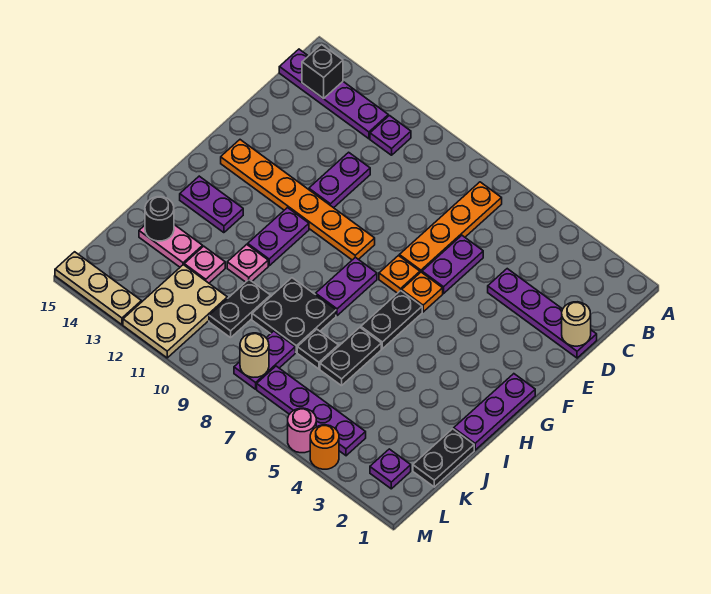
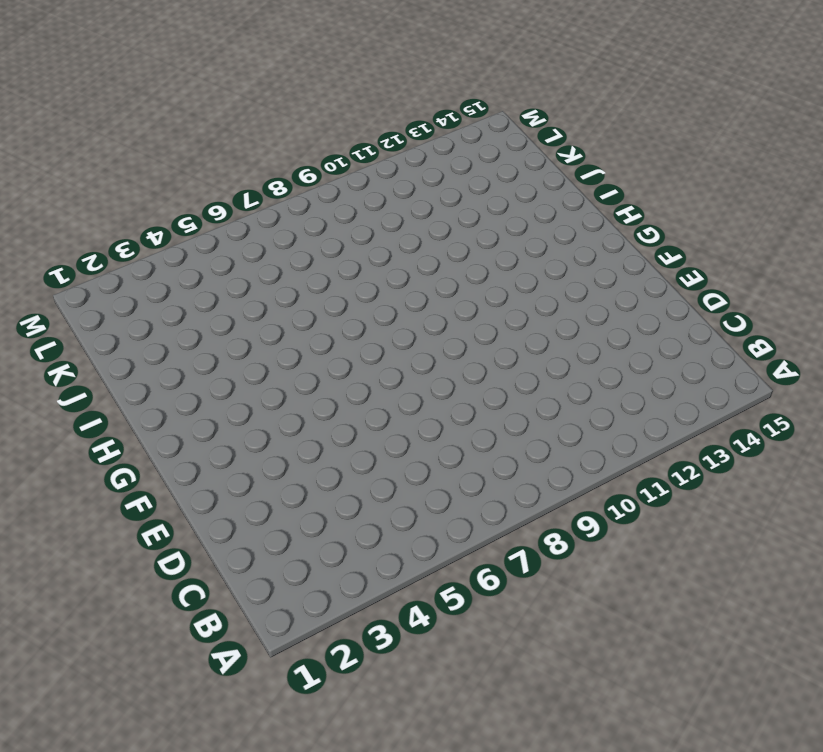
none -> orange 1x4 plate [399,182,502,272]
none -> purple 1x1 plate [370,116,411,155]
none -> purple 1x4 plate [279,49,388,139]
none -> purple 1x4 plate [488,269,597,358]

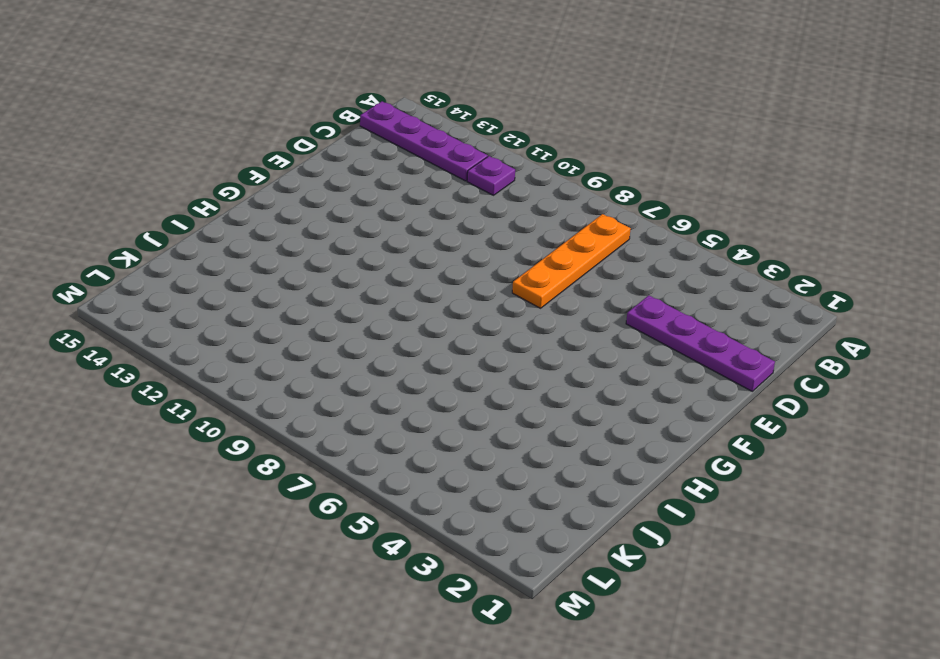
none -> purple 1x2 plate [422,235,483,293]
none -> purple 1x2 plate [309,152,370,208]
none -> orange 1x1 plate [402,272,443,312]
none -> orange 1x1 plate [379,256,420,293]

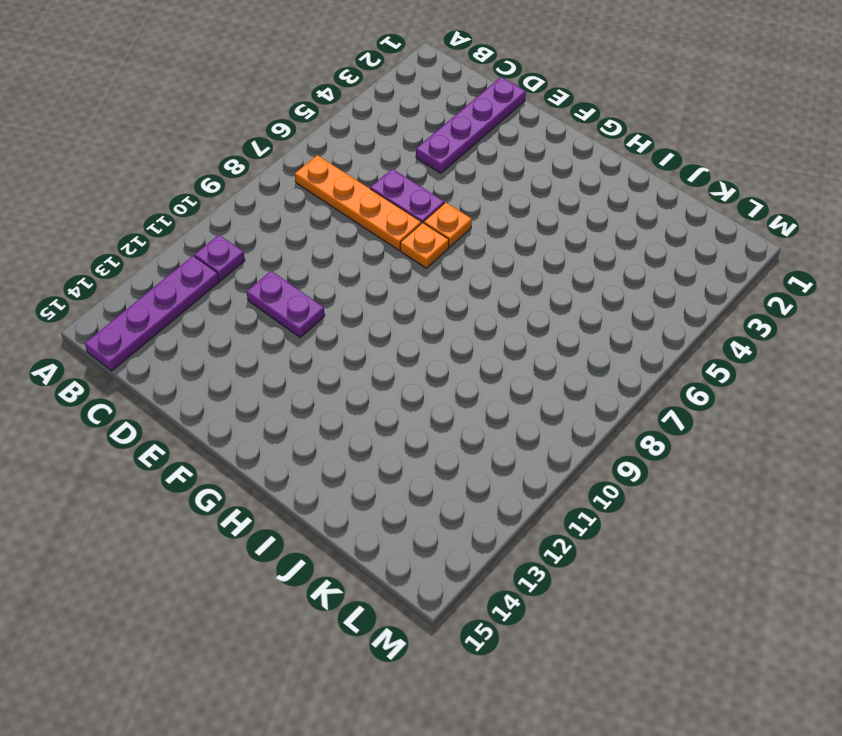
none -> orange 1x6 plate [221,140,375,260]
none -> purple 1x3 plate [454,374,535,450]
none -> black 1x2 plate [361,291,422,349]
none -> purple 1x2 plate [316,257,377,316]

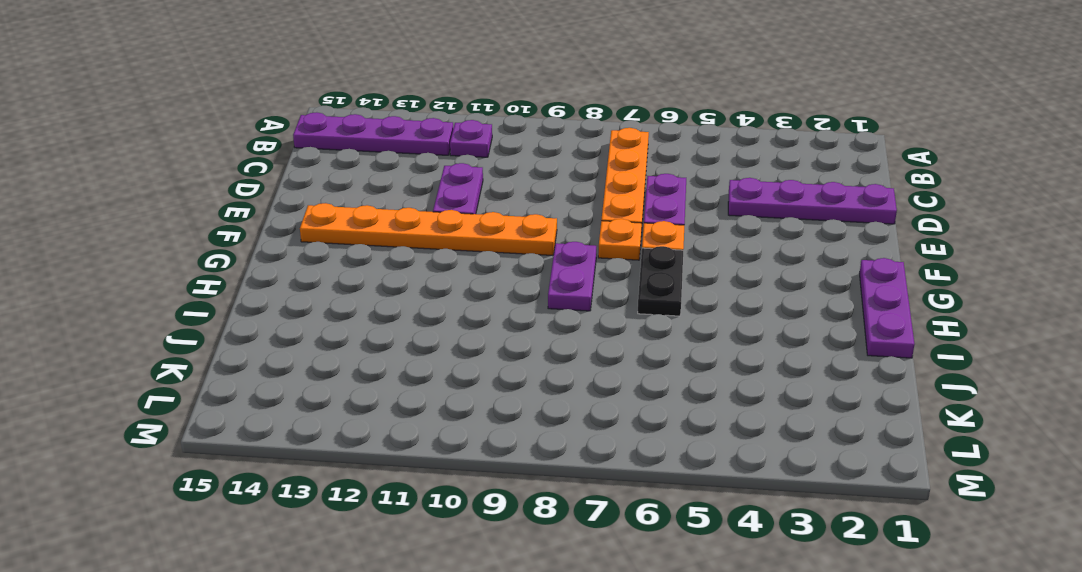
none -> purple 1x2 plate [248,208,309,266]
none -> purple 1x2 plate [180,176,243,233]
none -> black 1x2 plate [320,328,381,386]
none -> black 2x2 plate [252,278,336,352]

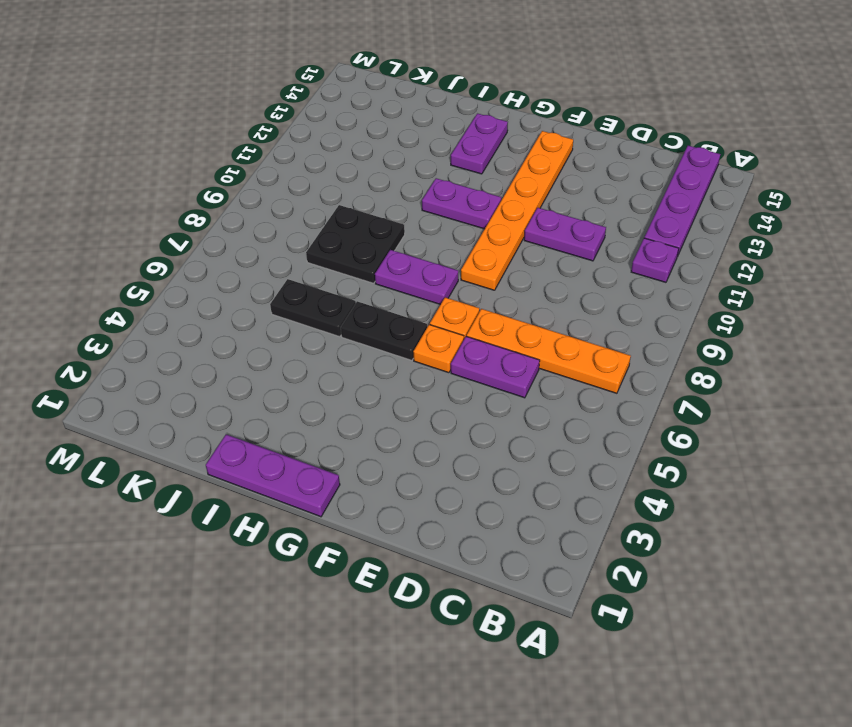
none -> purple 1x4 plate [488,269,597,358]
none -> pink 1x1 plate [227,244,268,282]
none -> black 1x2 plate [413,429,474,487]
none -> black 1x1 plate [297,329,338,369]

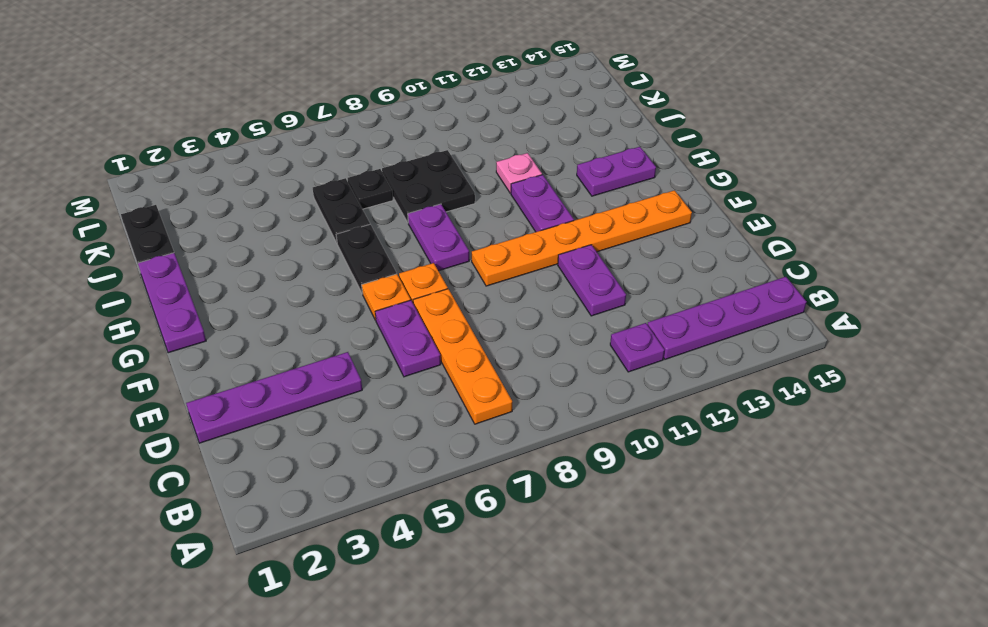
none -> black 1x2 plate [209,280,270,338]
none -> pink 1x1 plate [184,246,225,283]
none -> pink 1x2 plate [139,225,203,267]
none -> purple 1x2 plate [234,331,295,389]

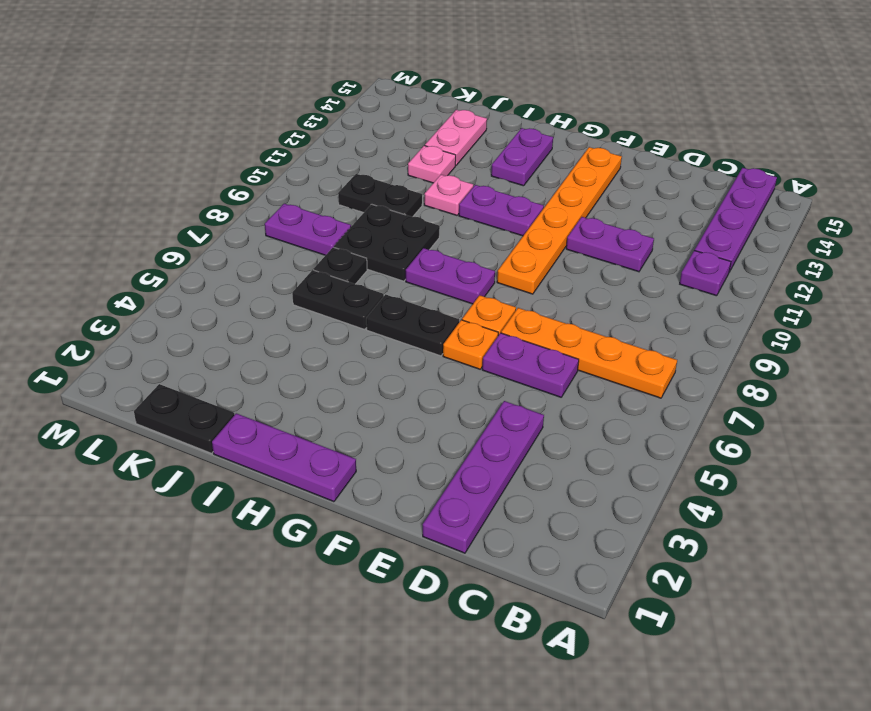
none -> tan 2x3 plate [123,265,227,358]
none -> purple 1x1 plate [370,449,411,489]
none -> purple 1x4 plate [257,366,366,456]
none -> orange 1x1 round brick [310,425,339,469]

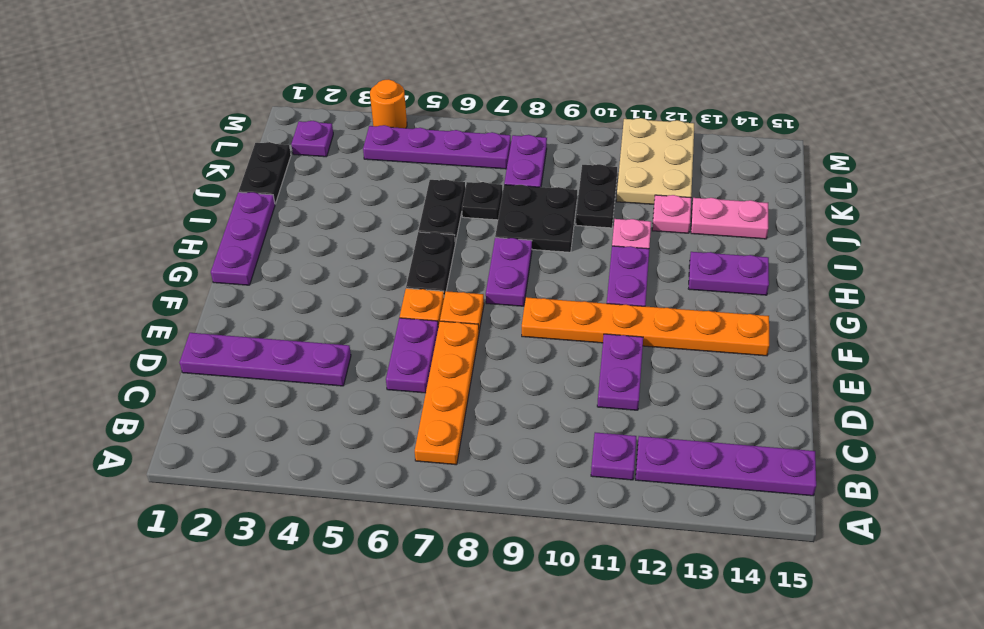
none -> pink 1x1 round brick [288,408,316,453]
none -> tan 1x3 plate [55,252,141,325]
none -> black 1x1 brick [302,45,343,99]
none -> tan 1x1 round brick [562,302,591,346]

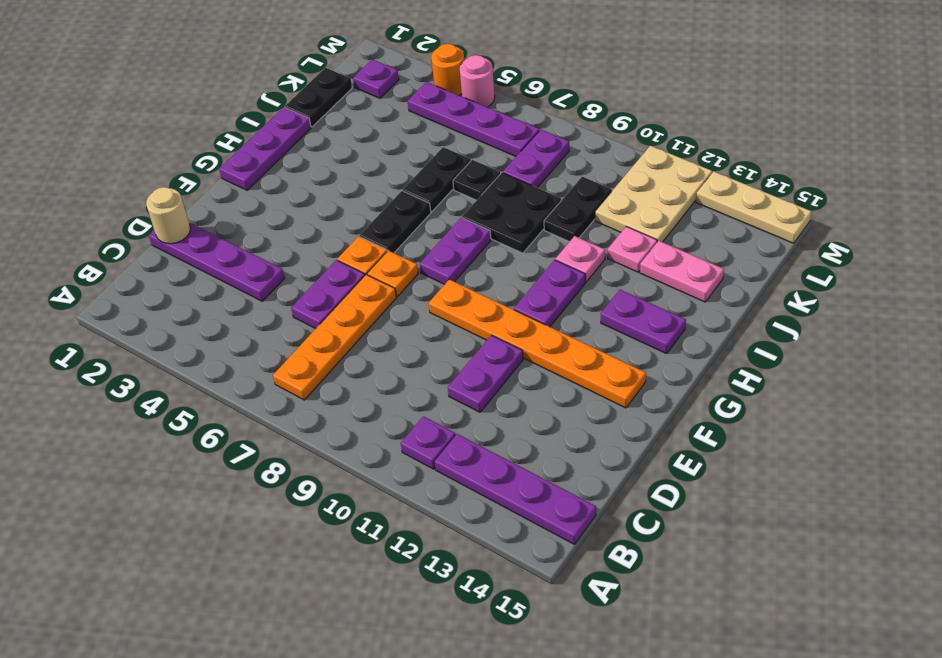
none -> black 1x1 brick [302,45,343,99]
none -> black 1x1 round brick [145,197,174,241]
none -> tan 1x1 round brick [240,333,269,377]

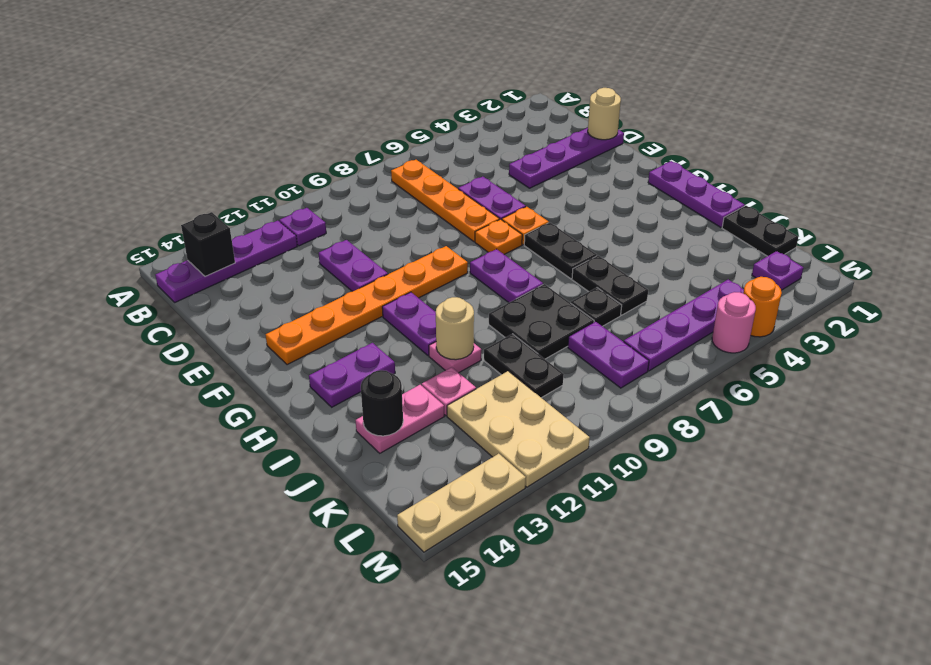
tan 1x1 round brick [436,297,474,360] -> tan 1x1 round brick moved to [240,333,269,377]

